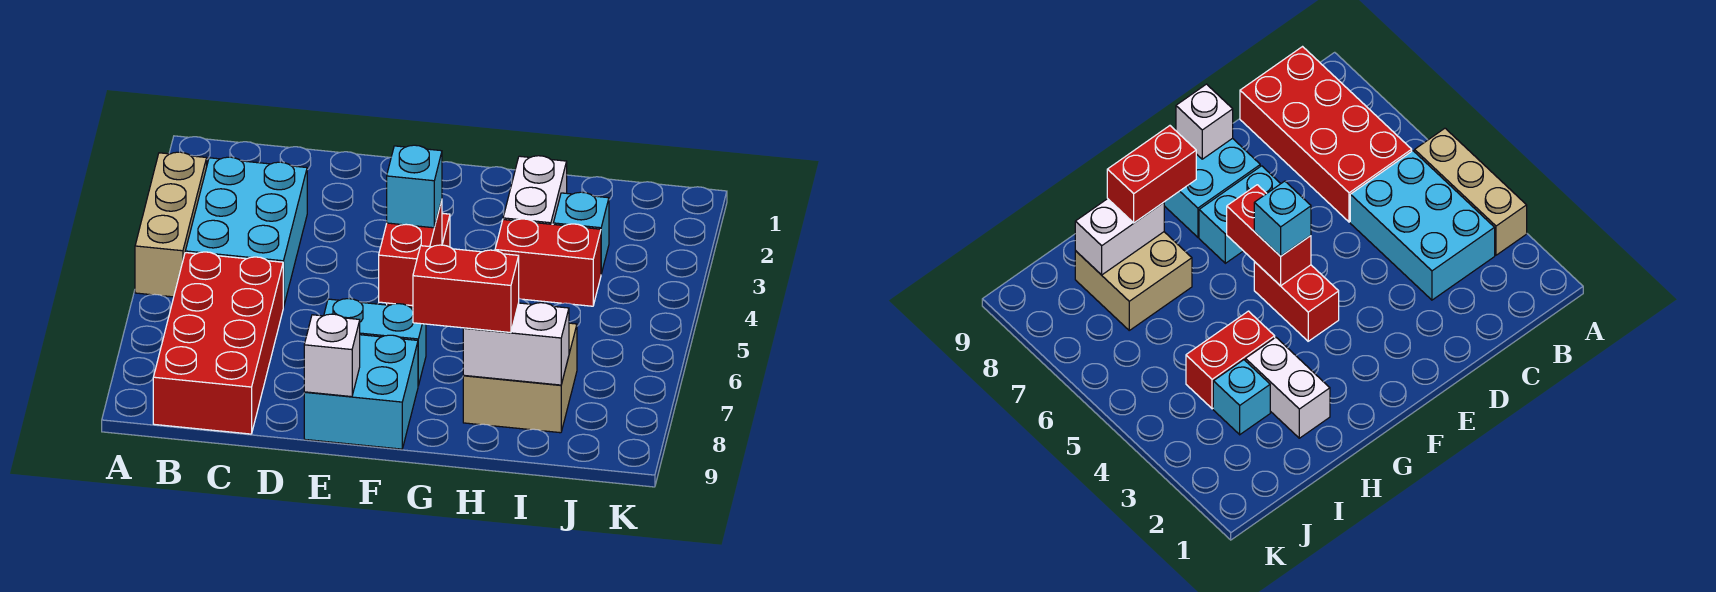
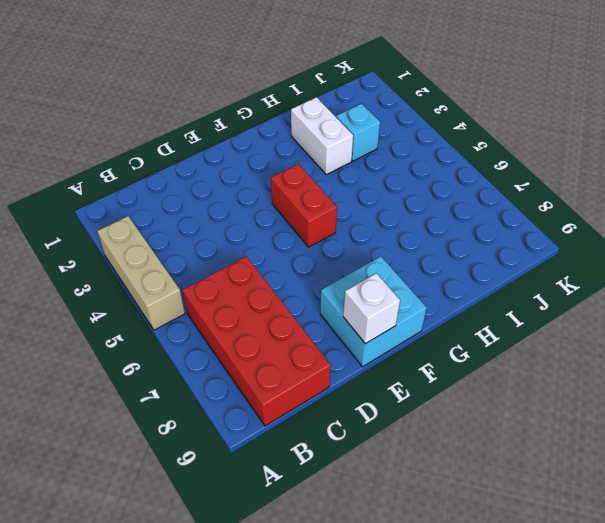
none -> cyan 2x3 brick [185,157,307,308]
none -> cyan 1x2 brick [324,299,426,386]
none -> red 1x2 brick [495,219,601,306]

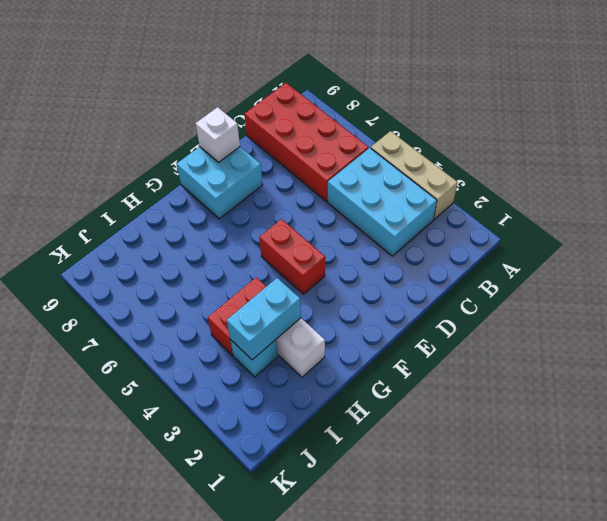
cyan 1x2 brick [227,278,301,360] -> cyan 1x2 brick moved to [324,299,426,386]
none -> tan 2x2 brick [463,323,577,433]
none -> red 1x2 brick [379,200,442,306]
none -> white 1x2 brick [463,303,569,385]

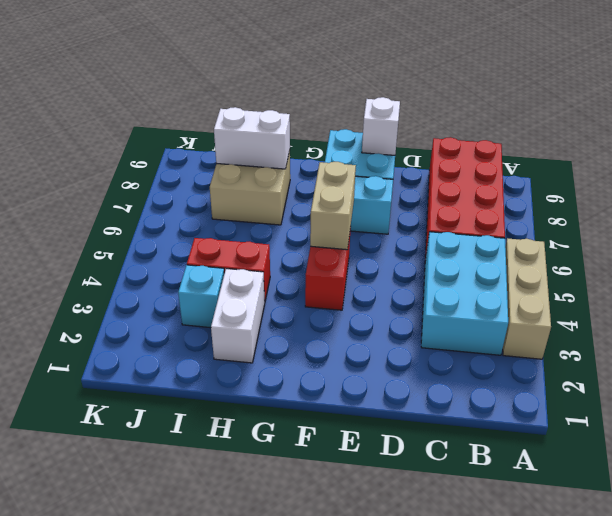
tan 1x2 brick [310,162,356,250] -> red 1x2 brick [379,200,442,306]
none -> cyan 1x1 brick [387,145,442,228]
none -> red 1x2 brick [413,245,519,333]

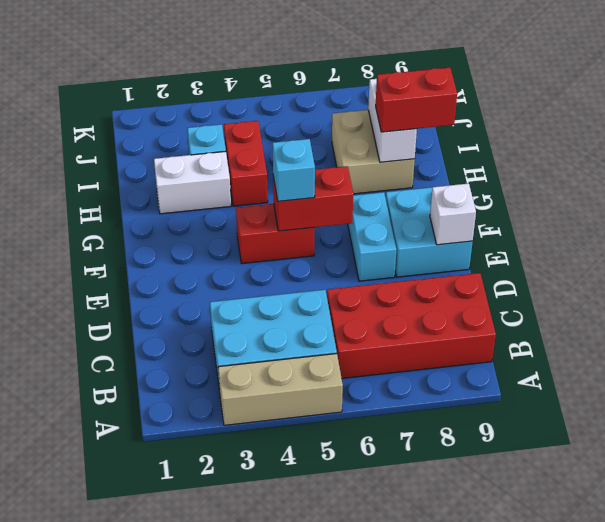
red 1x2 brick [376,68,457,132] -> red 1x2 brick turned to [413,245,519,333]

